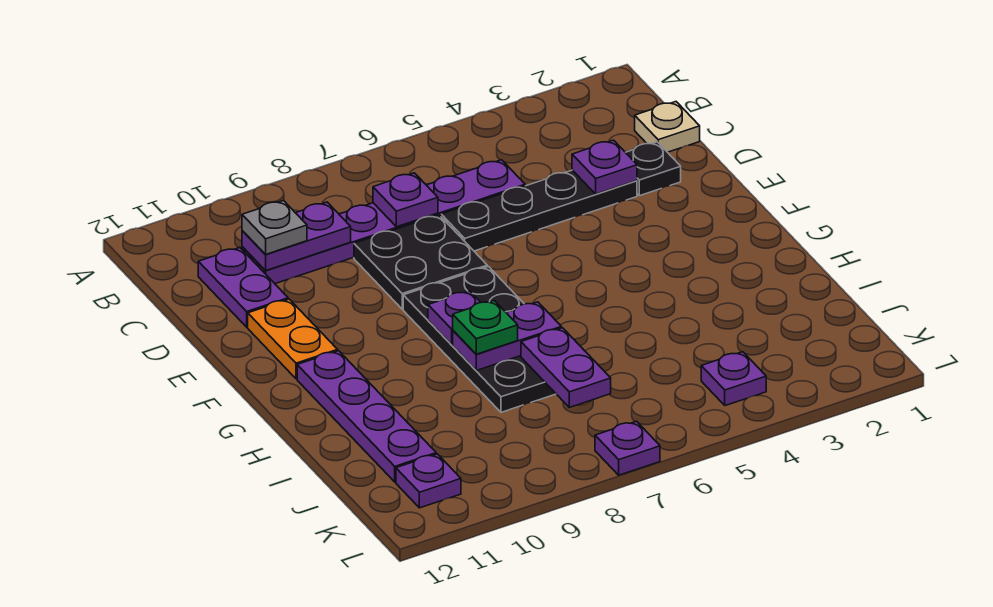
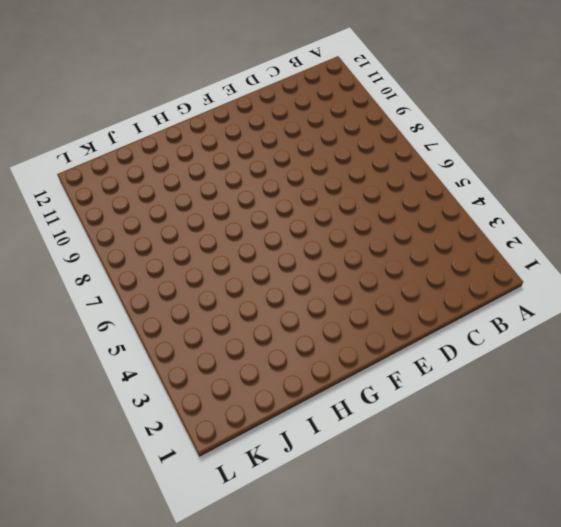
none -> tan 1x1 plate [635,102,700,152]
none -> purple 1x6 plate [242,160,525,284]
none -> purple 1x2 plate [198,248,288,327]

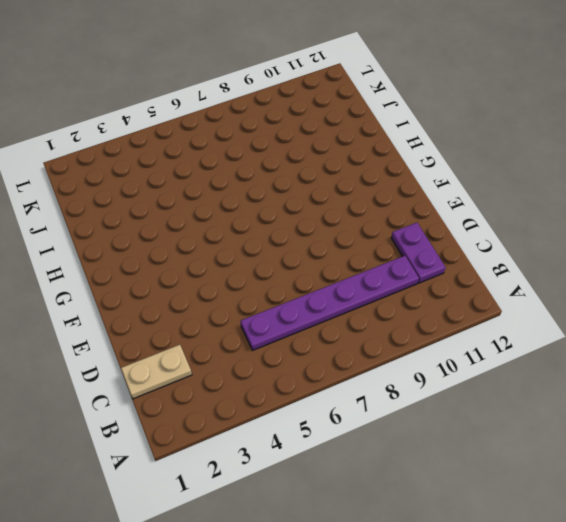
tan 1x2 plate [121,345,192,399] -> tan 1x1 plate [635,102,700,152]
none -> black 1x1 plate [625,142,681,196]
none -> black 1x4 plate [441,170,637,251]
none -> black 2x2 plate [354,215,487,309]

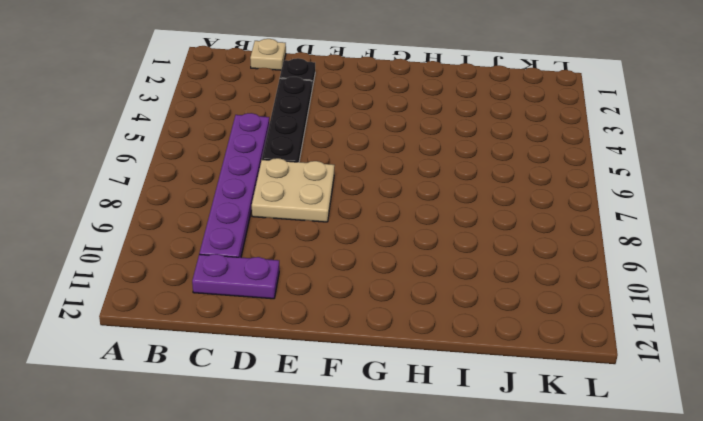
tan 2x2 plate [252,158,334,222] -> black 2x2 plate [354,215,487,309]
none -> orange 1x2 plate [248,299,338,379]
none -> black 2x4 plate [403,267,556,412]
none -> purple 1x4 plate [297,351,436,482]

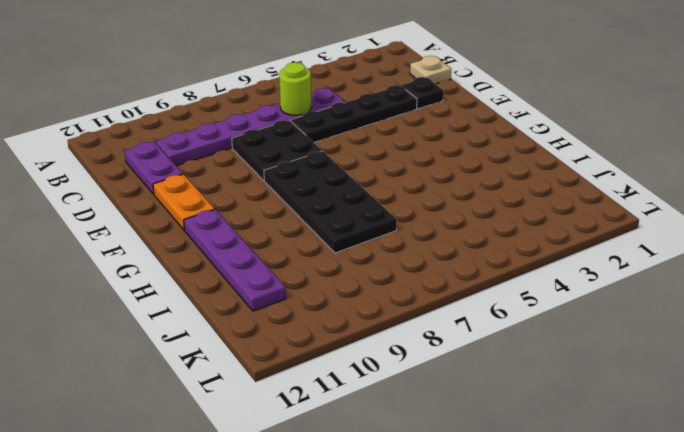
lime 1x1 round brick [279,62,311,115] -> none
none -> purple 1x1 plate [701,352,766,406]
none -> purple 1x1 plate [396,454,461,508]
none -> purple 1x1 plate [595,421,660,475]

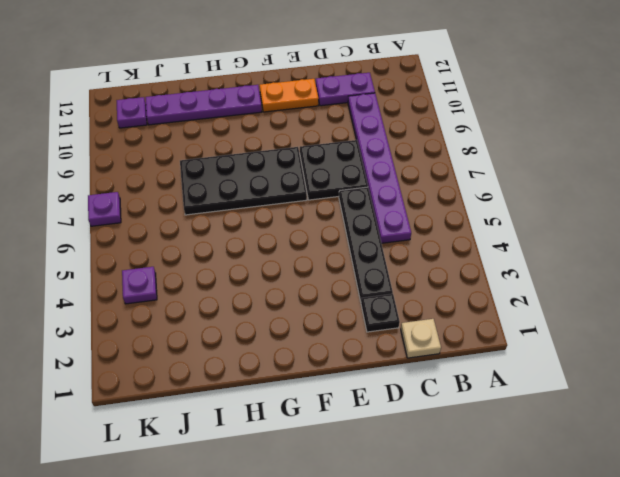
none -> purple 1x1 plate [373,173,438,227]
none -> purple 1x2 plate [242,202,351,270]
none -> purple 1x1 plate [572,140,637,194]

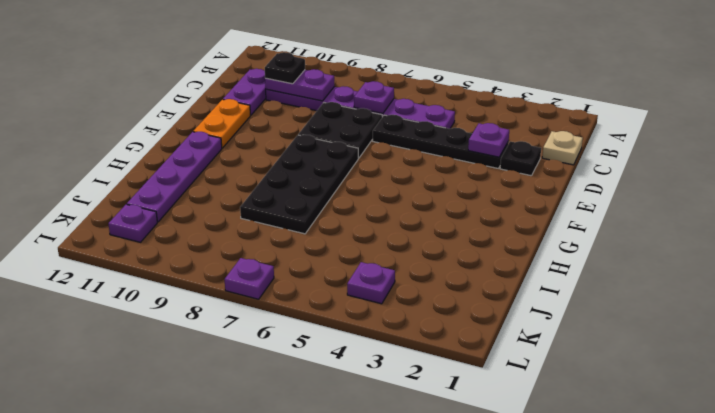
black 1x1 plate [265,52,305,84] -> grey 1x1 plate [242,201,307,255]
none -> purple 1x1 plate [428,291,481,344]
none -> purple 1x2 plate [453,302,561,370]
none -> purple 1x2 plate [521,328,611,407]

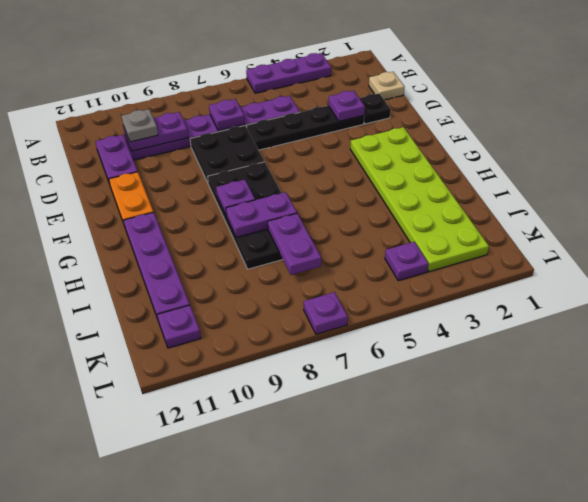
purple 1x3 plate [246,53,331,93] -> none
lime 2x6 plate [350,127,489,272] -> none
none -> green 1x1 plate [453,301,518,354]

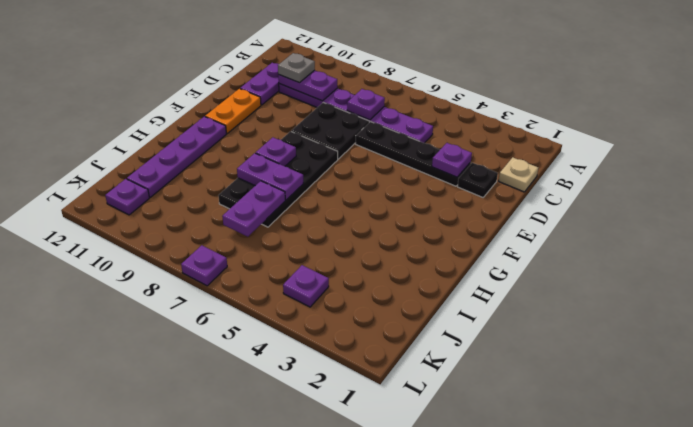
none -> green 1x1 plate [453,301,518,354]

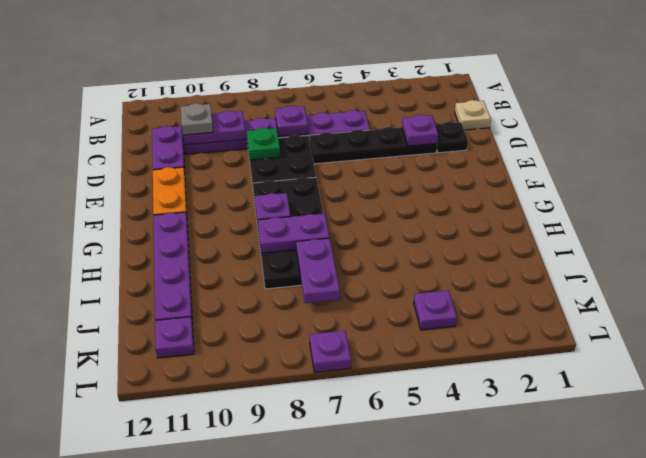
green 1x1 plate [247,128,280,160] -> green 1x1 plate moved to [453,301,518,354]

